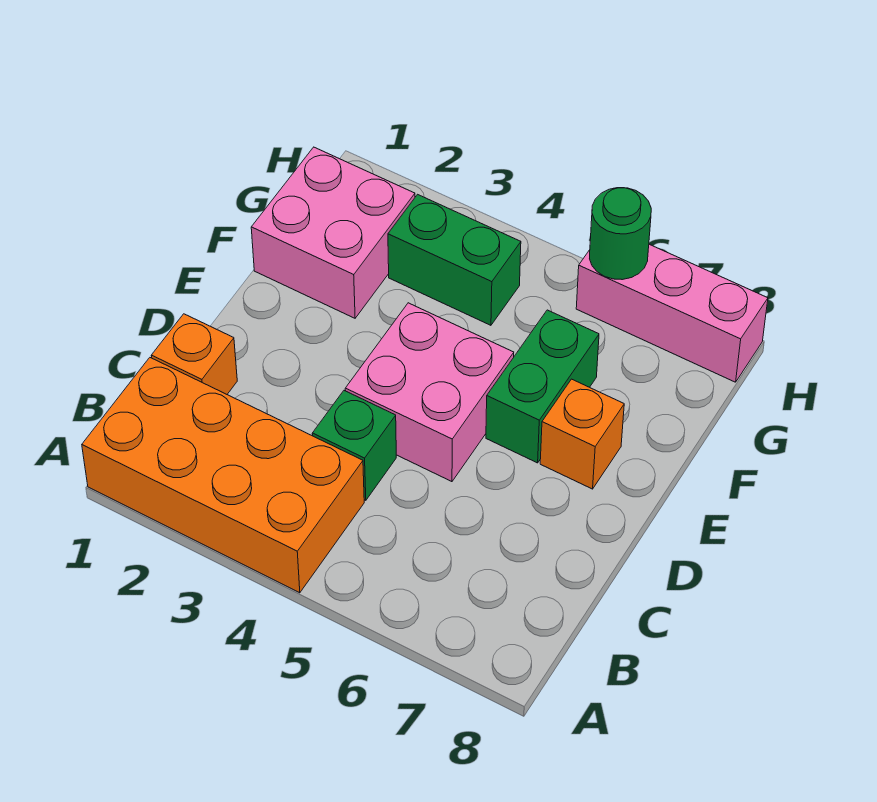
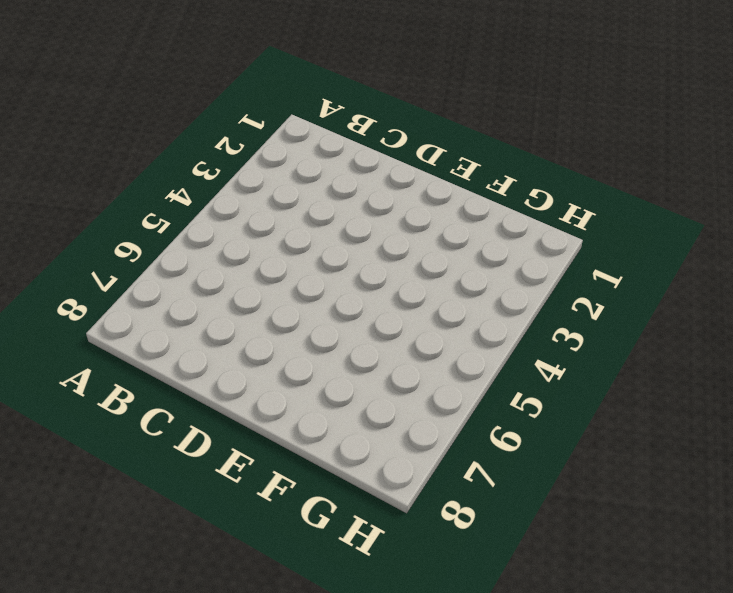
none -> orange 2x4 brick [82,358,364,593]
none -> orange 1x1 brick [151,314,237,394]

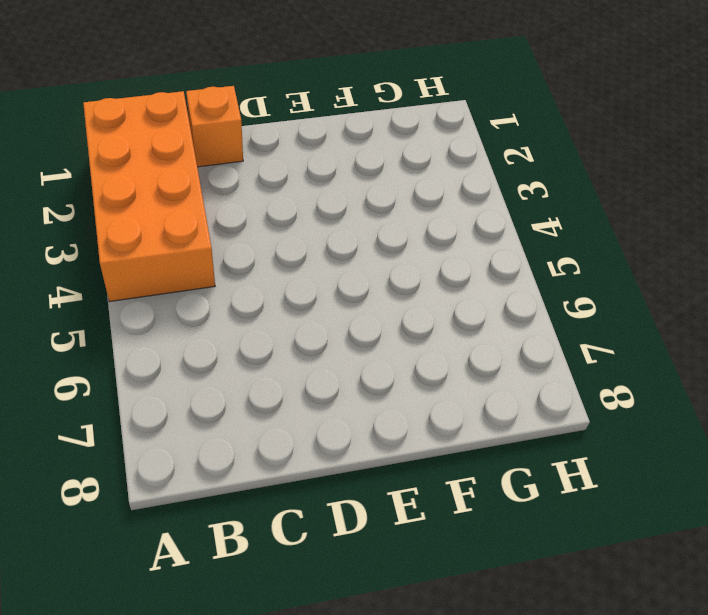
none -> green 1x1 brick [312,391,396,500]
none -> pink 2x2 brick [345,303,514,482]

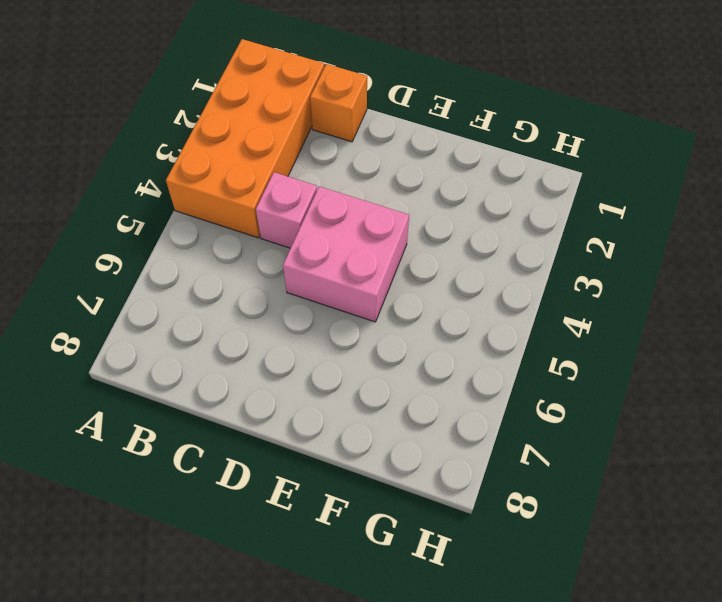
pink 1x1 brick [256,172,317,248] -> green 1x1 brick [312,391,396,500]
none -> green 1x2 brick [486,310,599,463]
none -> orange 1x1 brick [540,379,624,489]

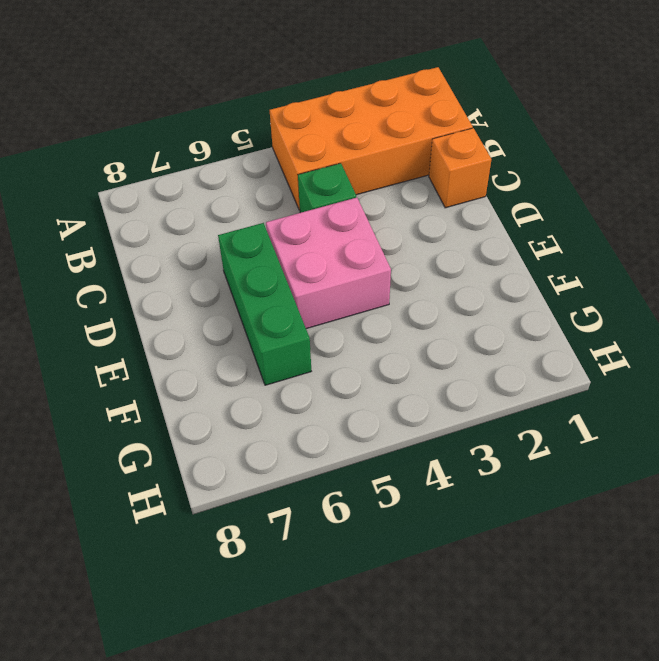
green 1x3 brick [218,223,311,385] -> green 1x2 brick [486,310,599,463]
none -> orange 1x1 brick [540,379,624,489]
none -> pink 2x2 brick [251,147,415,318]

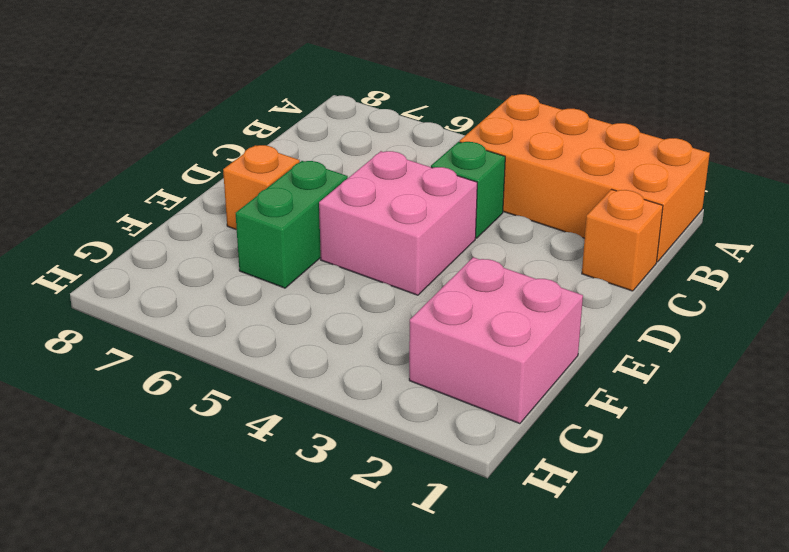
none -> green 1x2 brick [388,194,521,325]
none -> pink 1x3 brick [576,244,768,382]

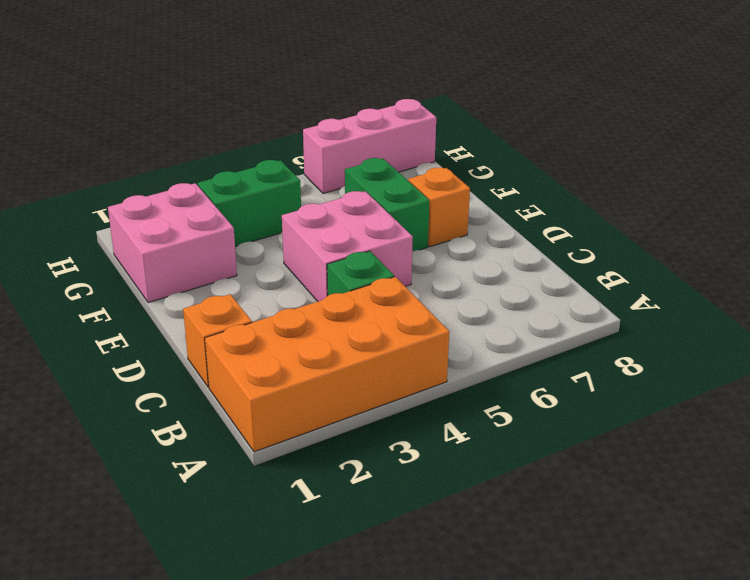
none -> green 1x1 round brick [590,188,651,280]

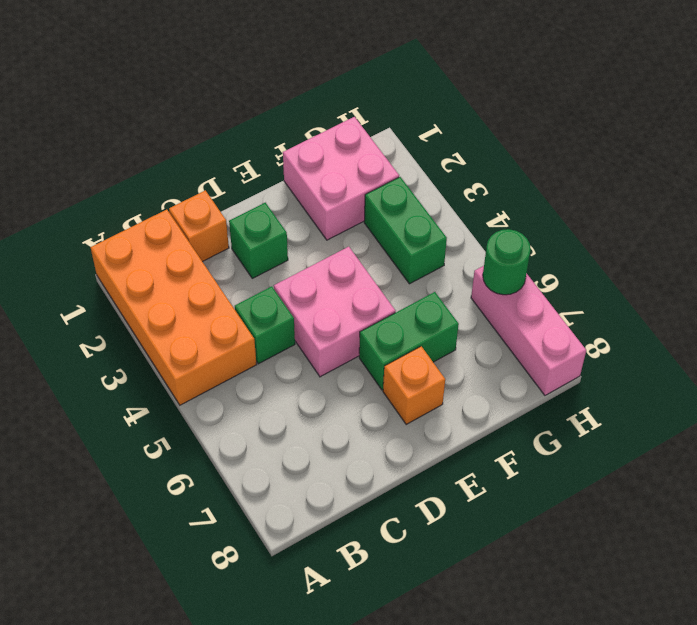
green 1x1 brick [229,203,288,278] -> none

